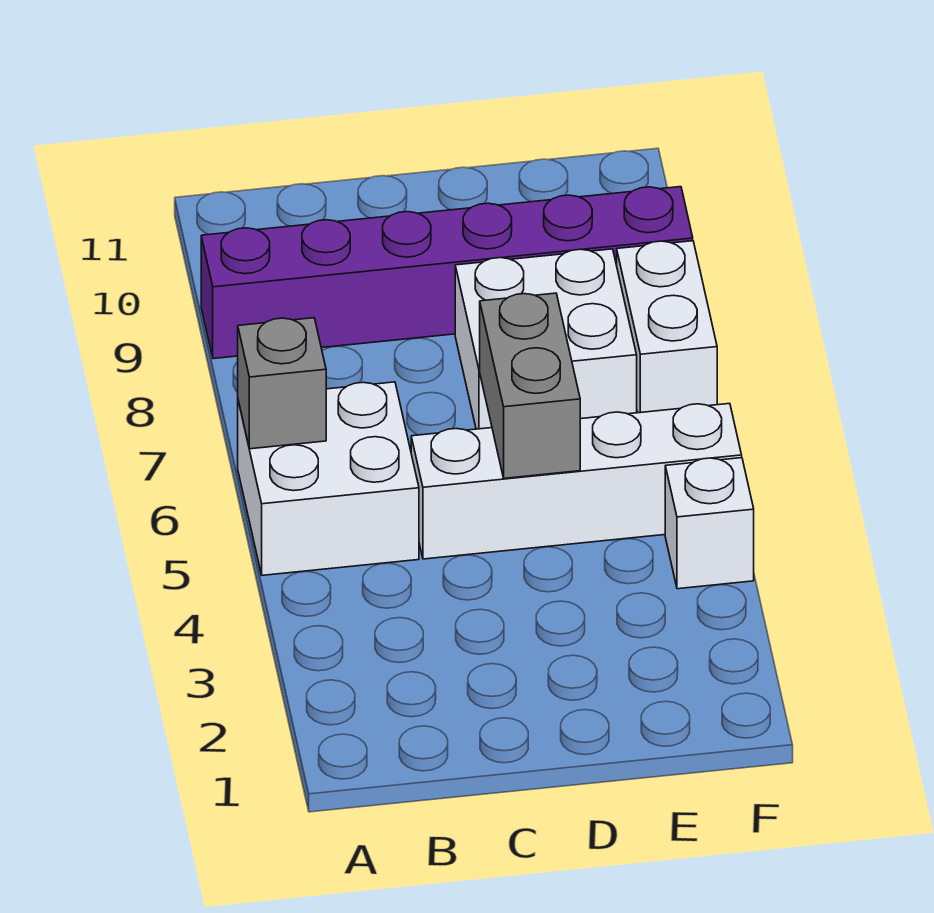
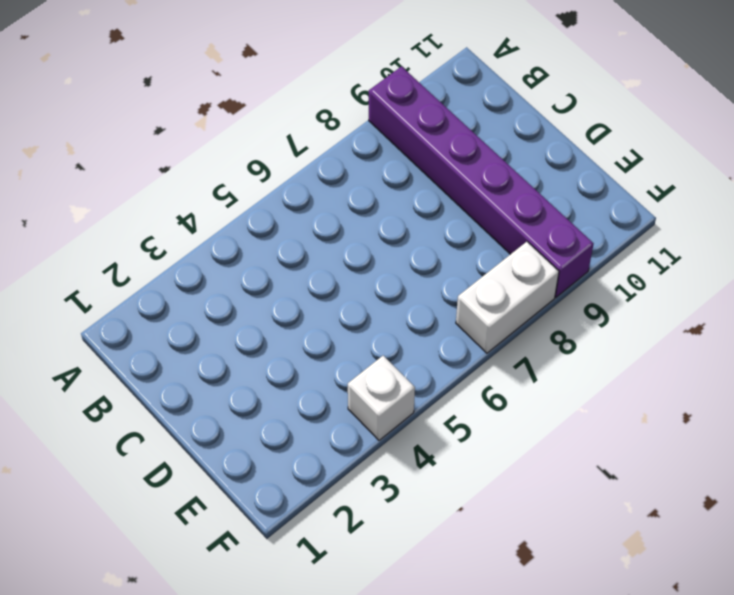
none -> white 2x2 brick [238,382,419,575]
none -> white 1x4 brick [411,403,742,559]

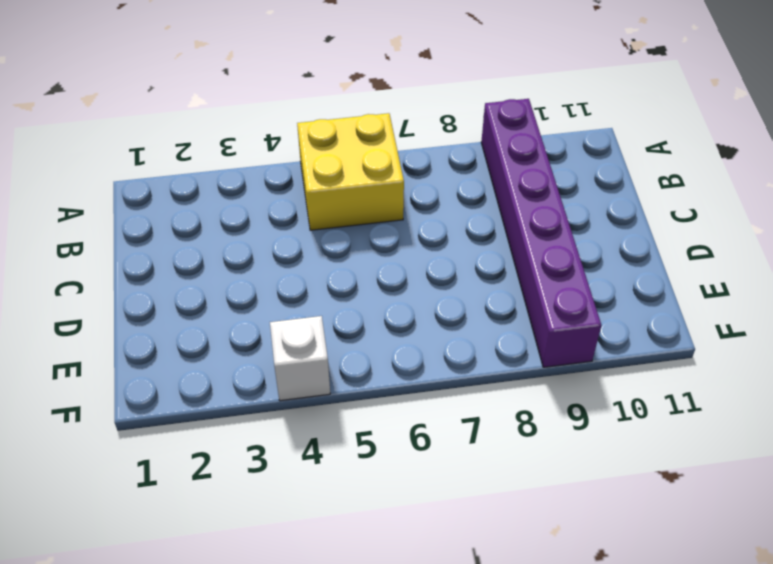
yellow 2x2 brick [297,113,404,230] -> white 2x2 brick [238,382,419,575]
none -> white 1x4 brick [411,403,742,559]
none -> white 2x2 brick [455,249,637,429]

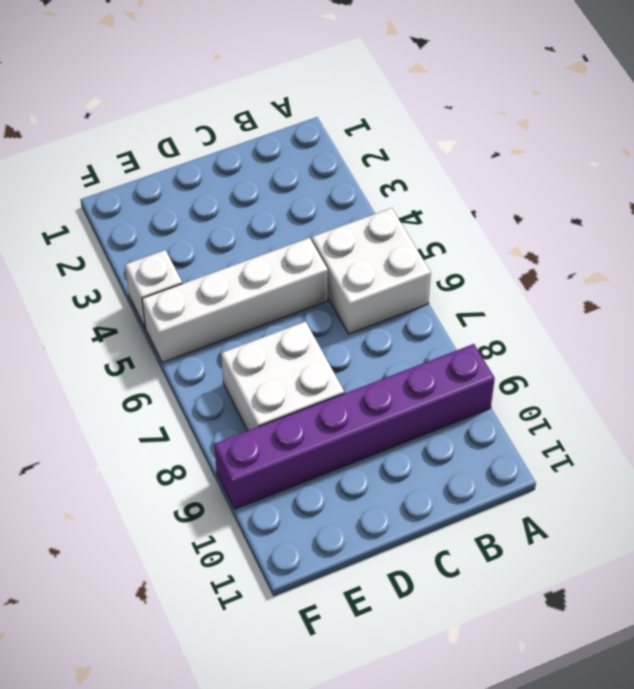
none -> white 1x2 brick [617,241,717,413]
none -> grey 1x1 brick [238,318,326,449]

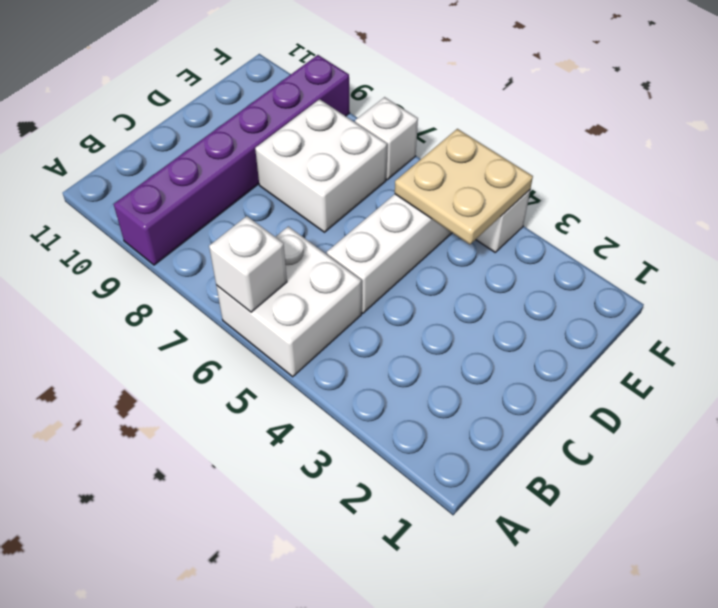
white 1x1 brick [209,216,287,312] -> grey 1x1 brick [238,318,326,449]
tan 2x2 plate [395,129,533,244] -> none
white 1x1 brick [355,97,418,180] -> white 1x2 brick [617,241,717,413]
none -> grey 1x2 brick [480,293,580,478]

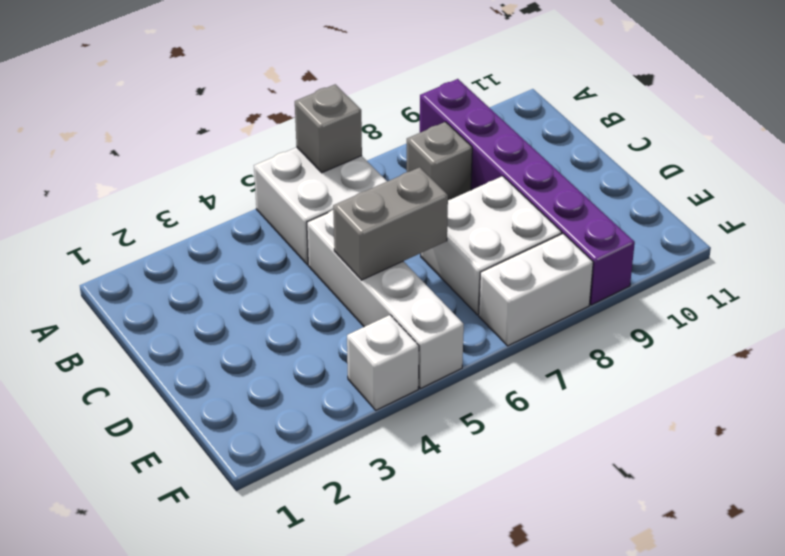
grey 1x1 brick [407,122,472,200] -> none

